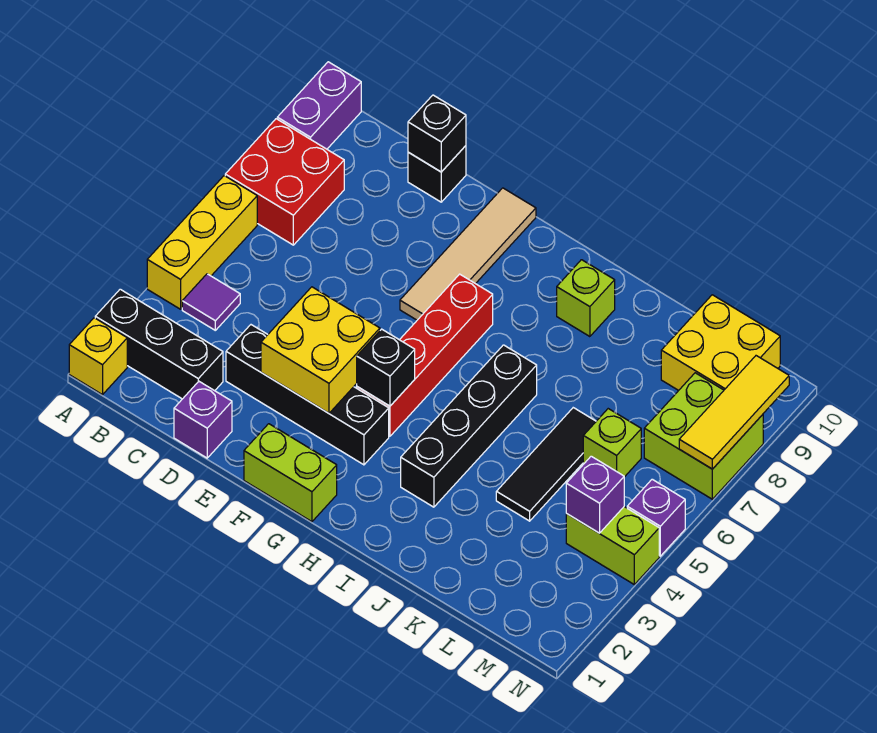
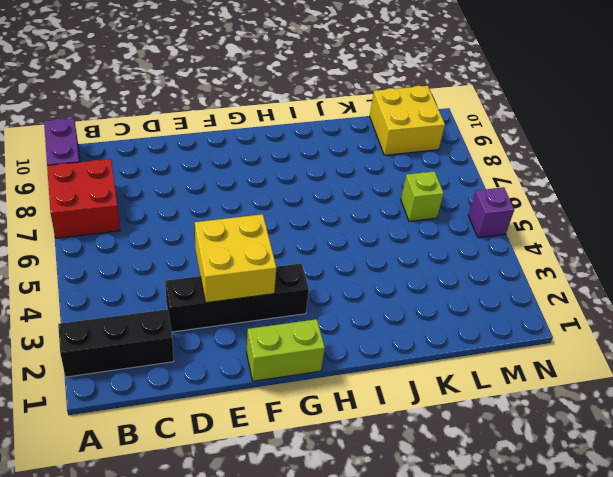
none -> yellow 1x1 brick [69,318,127,395]
none -> yellow 1x3 brick [147,176,257,309]
none -> purple 1x1 tile [182,274,240,330]

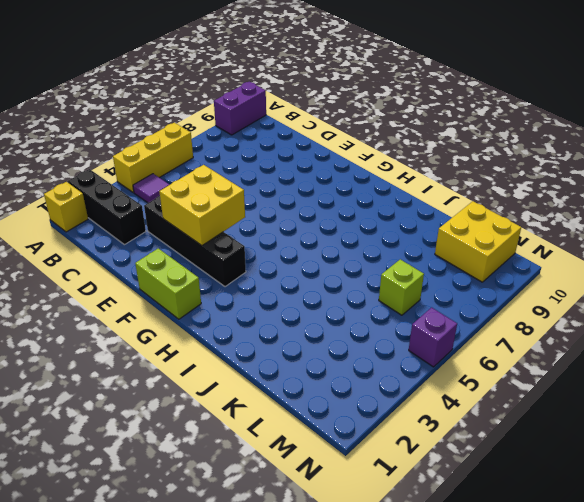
none -> red 2x2 brick [225,119,344,245]
none -> purple 1x1 brick [174,381,232,458]
none -> black 1x1 brick [408,146,466,202]

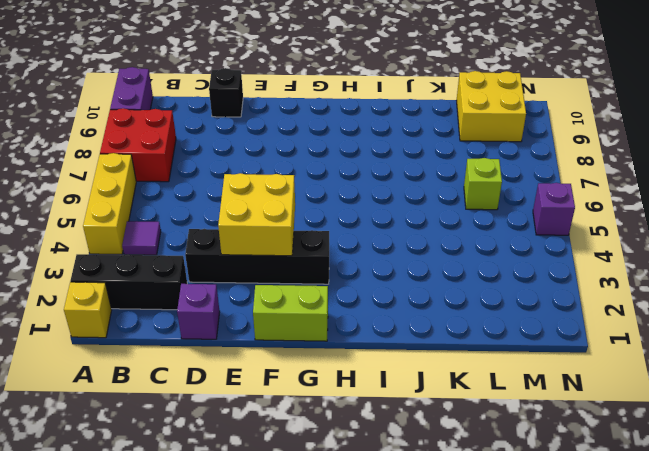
none -> tan 1x4 tile [400,188,536,320]
none -> red 1x4 brick [357,274,493,436]
none -> black 1x4 brick [401,345,537,507]

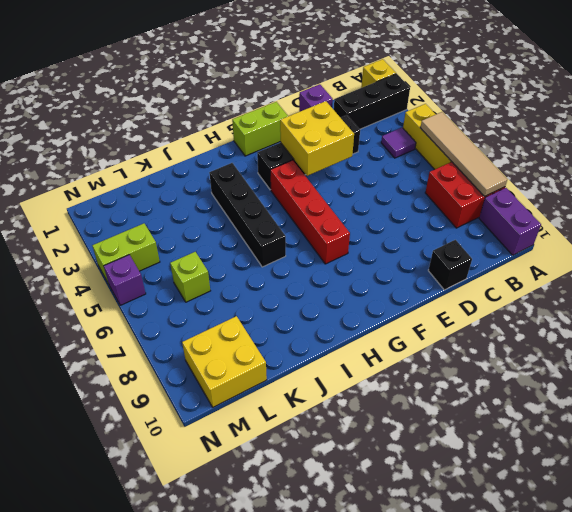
tan 1x4 tile [420,112,507,196] -> tan 1x4 tile moved to [400,188,536,320]
none -> lime 1x1 brick [557,260,615,337]
none -> black 1x3 tile [496,408,596,521]
none -> lime 2x2 brick [644,373,763,499]

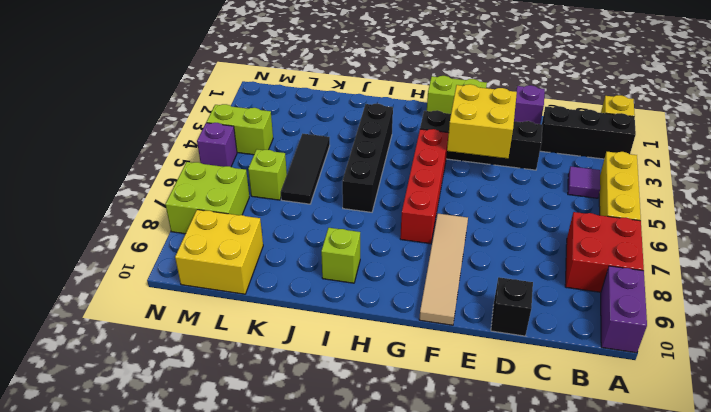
none -> black 1x1 brick [408,95,466,172]
none -> black 1x1 brick [357,329,415,406]
none -> purple 1x1 brick [566,456,624,533]

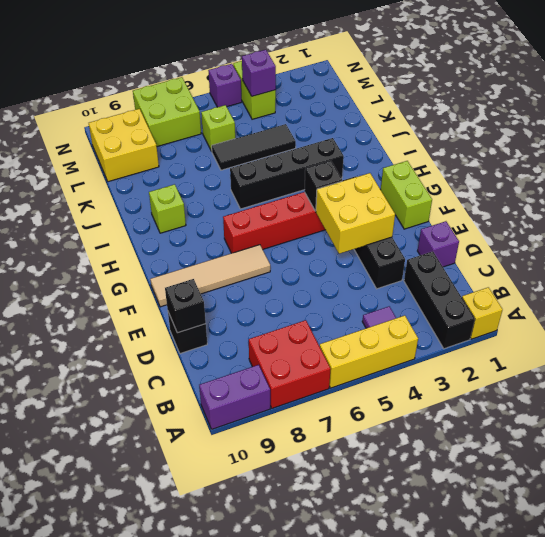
none -> yellow 1x3 tile [679,356,789,469]

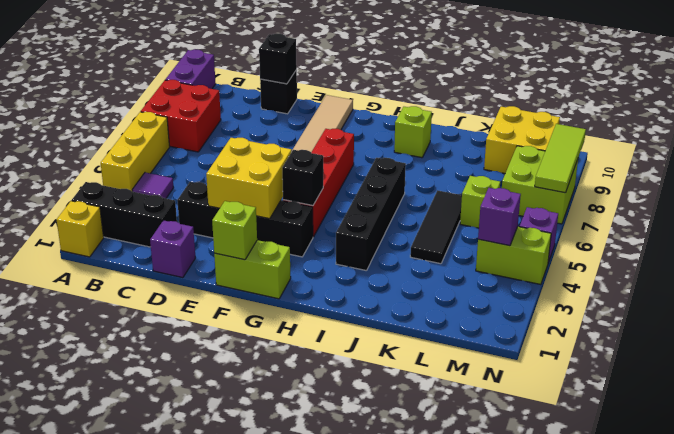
lime 1x1 brick [212,201,257,260] -> none
lime 1x3 tile [535,124,586,193] -> yellow 1x3 tile [679,356,789,469]

